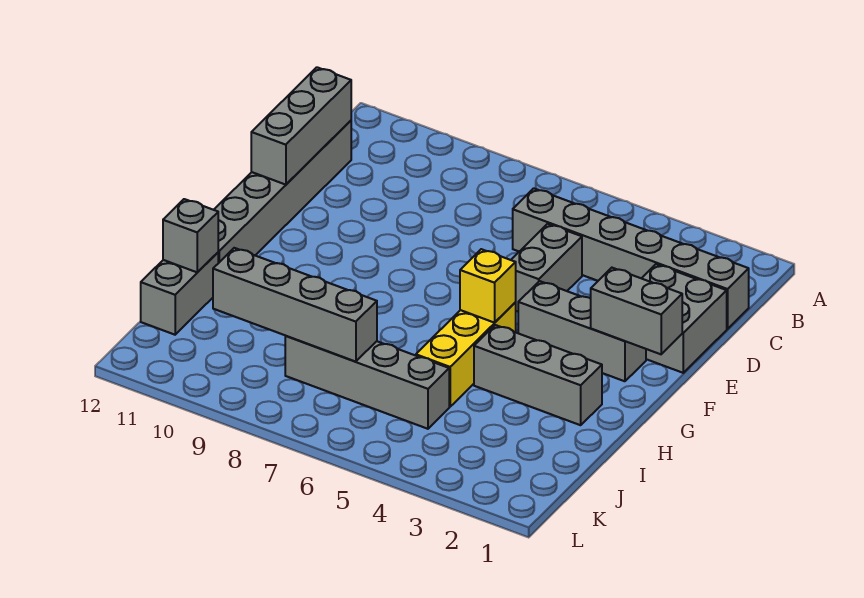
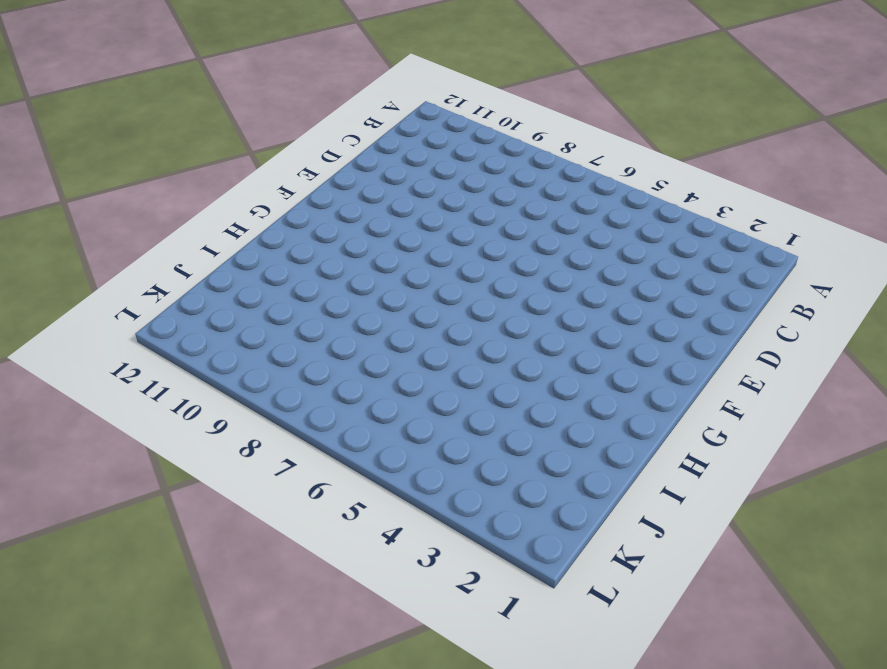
none -> grey 1x6 brick [513,188,749,329]
none -> grey 1x6 brick [214,121,351,263]
none -> grey 2x2 brick [642,264,727,373]

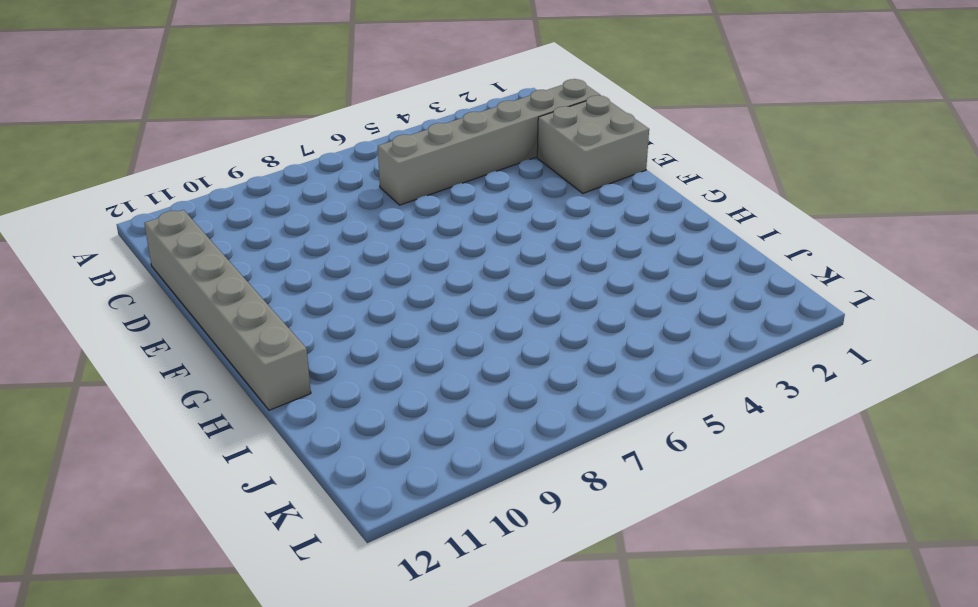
none -> grey 1x2 brick [511,224,582,311]
none -> grey 1x3 brick [518,281,646,381]
none -> yellow 1x3 brick [416,303,516,407]

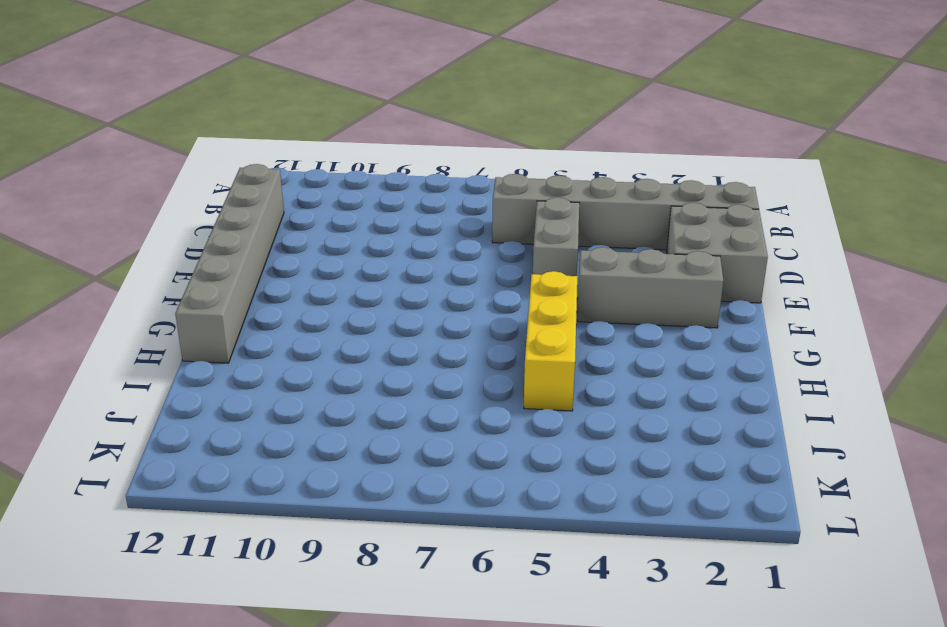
none -> grey 1x3 brick [474,325,602,425]
none -> grey 1x2 brick [141,253,218,335]
none -> grey 1x4 brick [285,336,449,429]

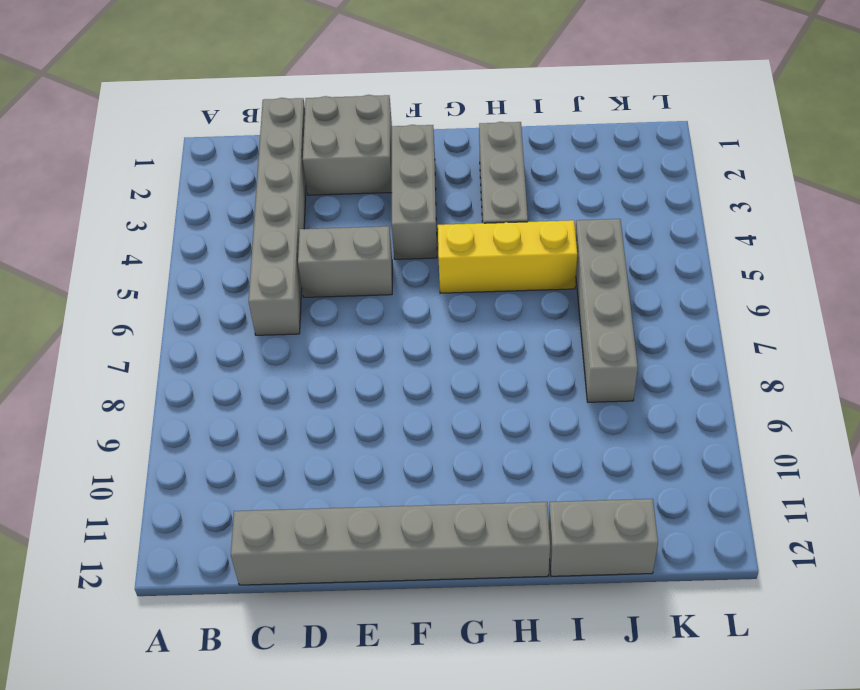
none -> grey 1x3 brick [251,67,351,185]
none -> grey 1x2 brick [591,268,682,354]
none -> yellow 1x1 brick [460,249,516,323]

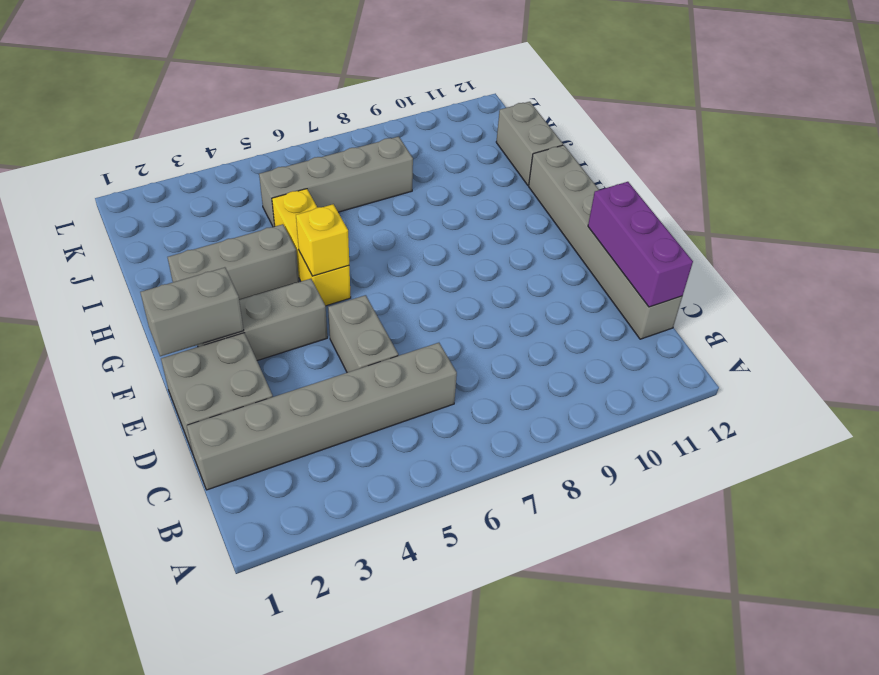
purple 1x3 brick [588,182,693,307] -> grey 1x3 brick [251,67,351,185]
none -> grey 1x1 brick [163,199,218,272]
none -> grey 1x4 brick [213,248,377,362]

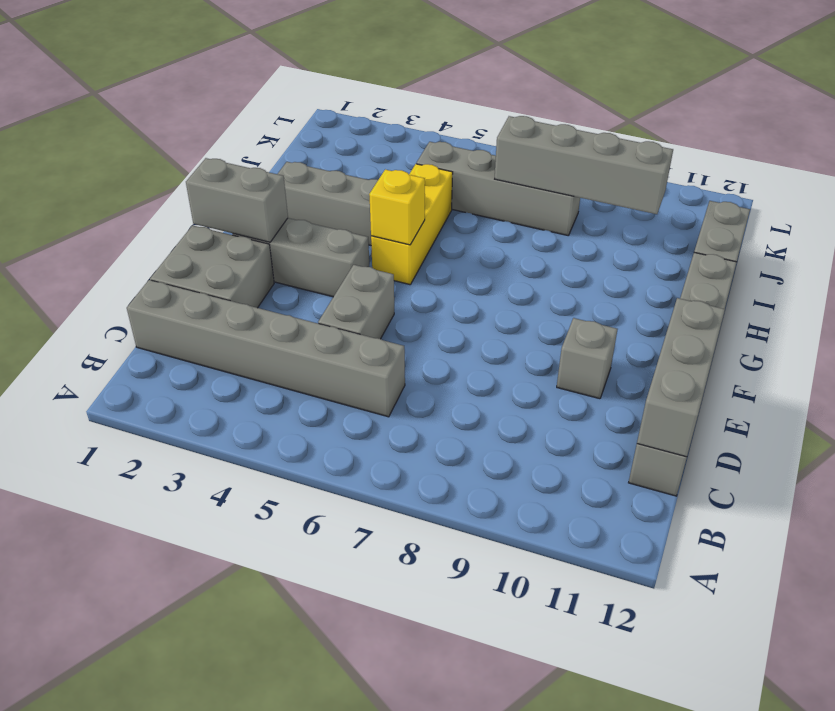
grey 1x1 brick [557,318,617,399] -> grey 1x1 brick moved to [163,199,218,272]

